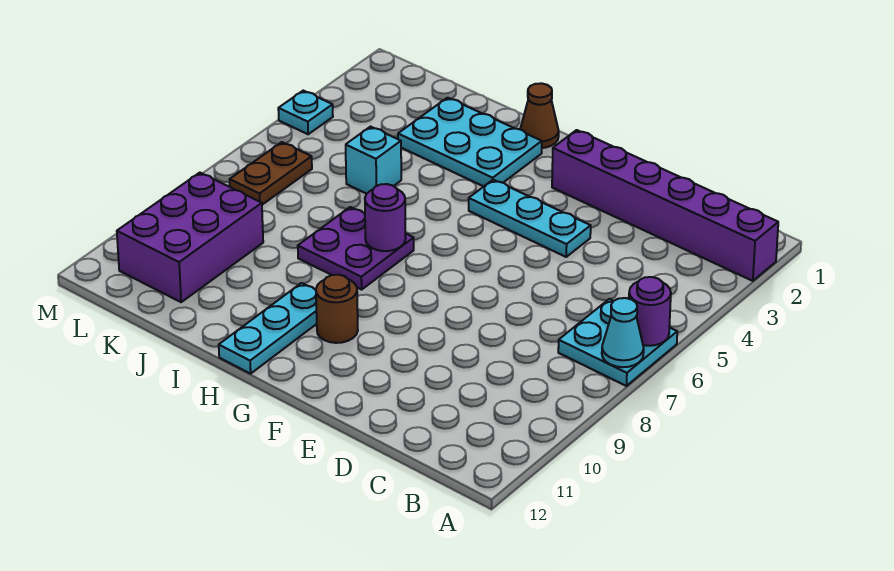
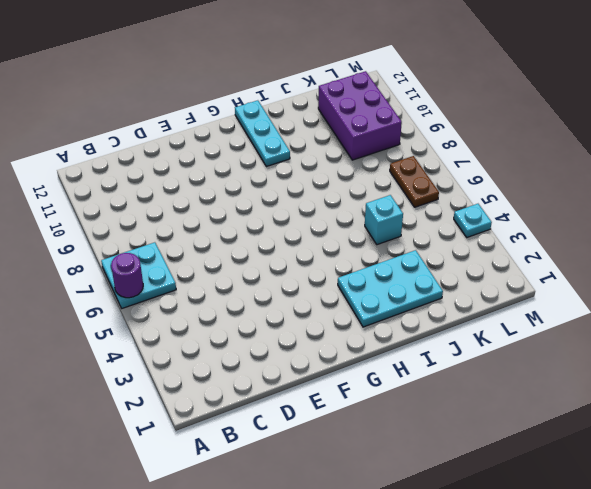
none -> purple 1x6 brick [552,130,778,281]
none -> cyan 1x3 plate [469,180,591,257]
none -> brown 1x1 round brick [316,275,358,343]

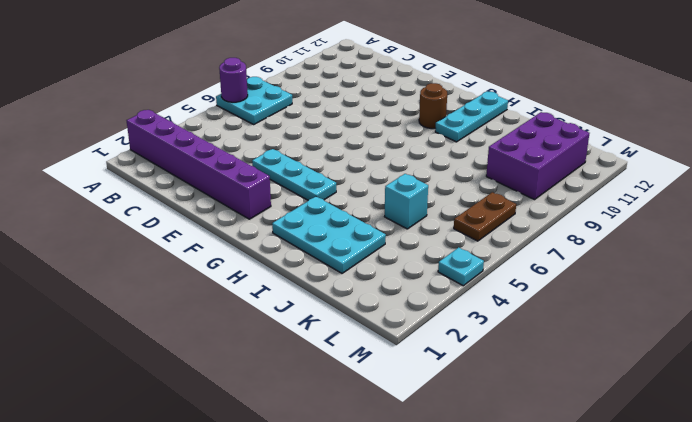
none -> brown 1x1 cone [520,83,559,148]
none -> purple 2x2 plate [298,207,414,290]
none -> cyan 1x1 cone [602,298,644,367]

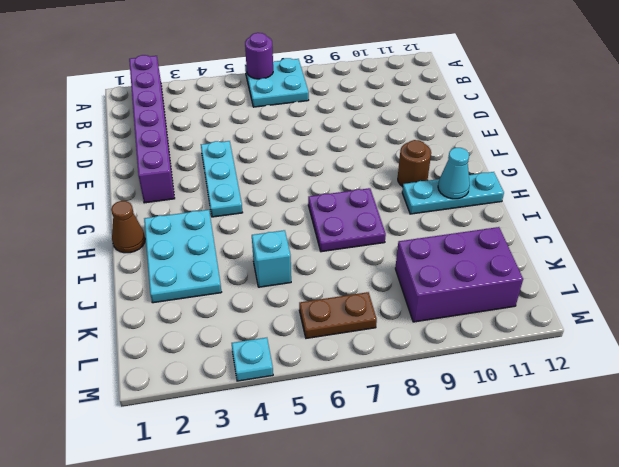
cyan 1x1 cone [438,148,470,199] -> cyan 1x1 cone moved to [602,298,644,367]
none -> purple 1x1 round brick [365,184,406,251]

